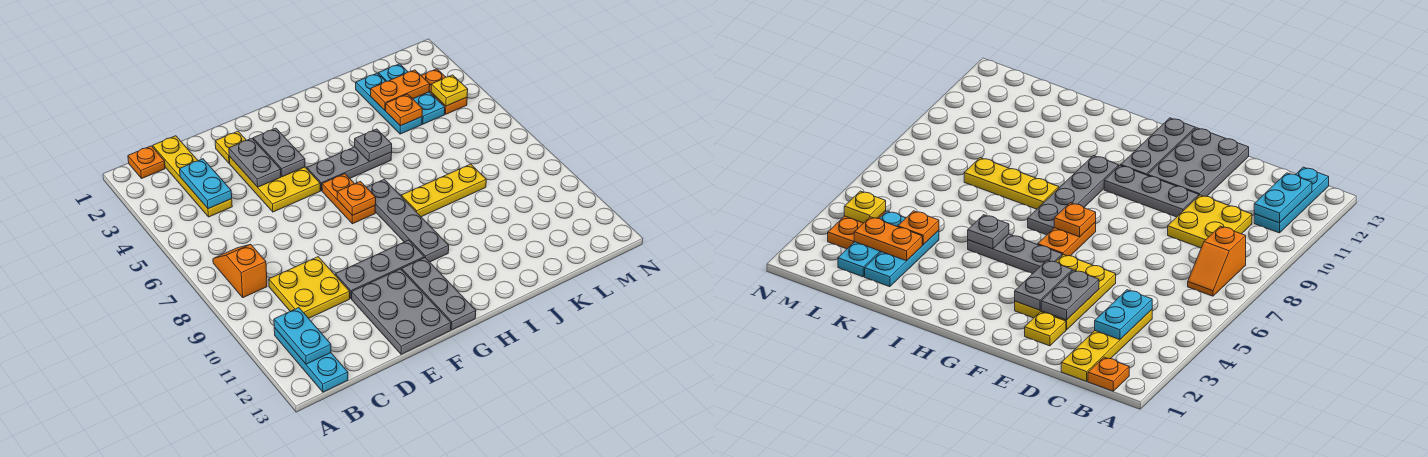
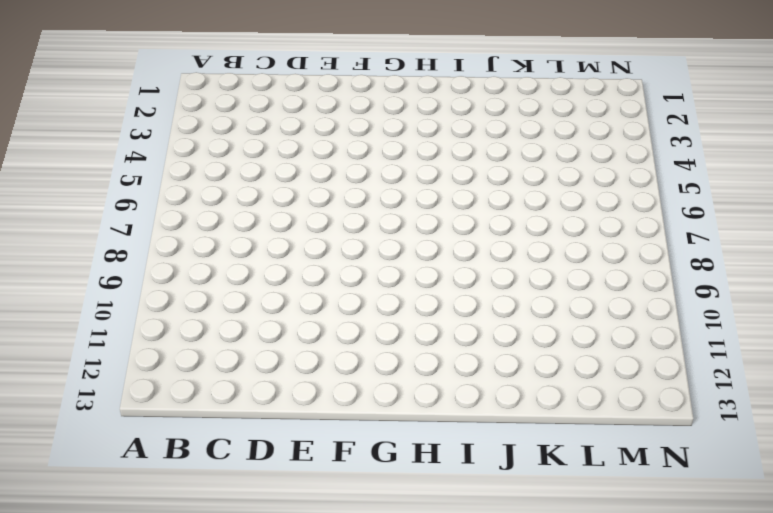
none -> orange 1x1 plate [128,146,165,178]
none -> orange 1x2 slope [213,244,267,298]
none -> cyan 1x3 plate [274,328,348,392]

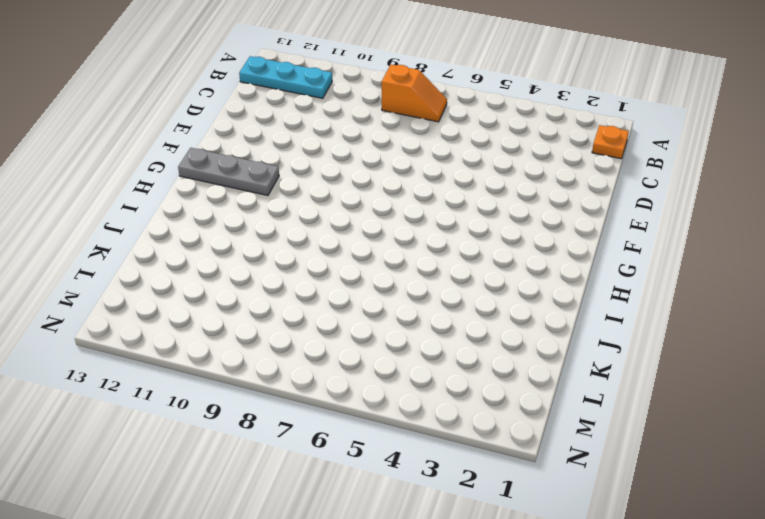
none -> yellow 1x4 plate [153,136,232,217]
none -> yellow 2x2 plate [269,257,350,318]
none -> yellow 1x1 plate [215,131,246,164]

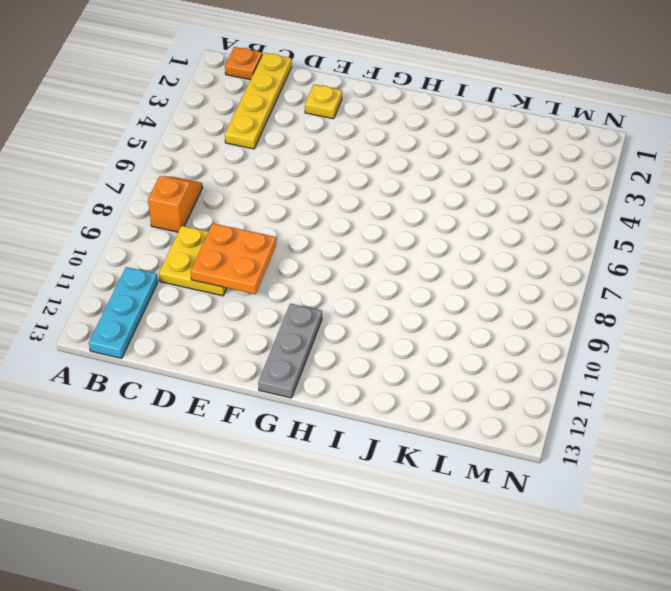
orange 2x2 plate [191,223,276,294] -> none
none -> yellow 2x3 plate [229,157,320,212]
none -> grey 1x3 plate [335,240,424,299]
none -> grey 2x3 plate [352,269,451,354]

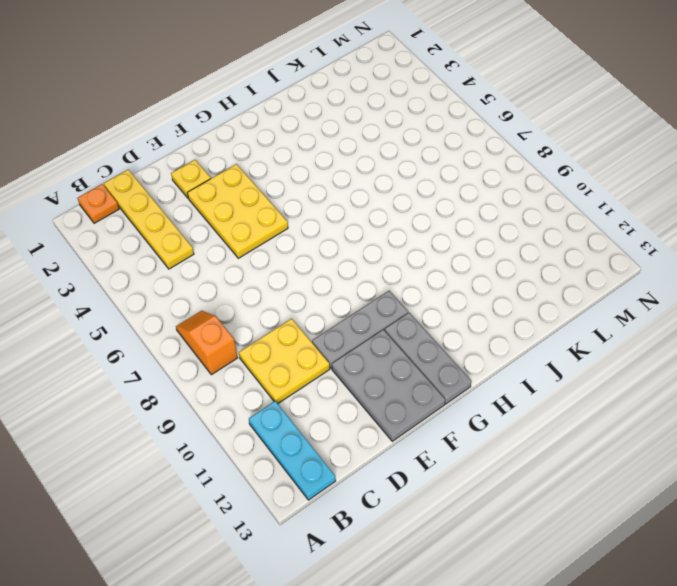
none -> grey 1x3 plate [307,147,392,191]
none -> orange 1x2 plate [322,174,375,224]
none -> grey 1x4 plate [366,179,449,262]

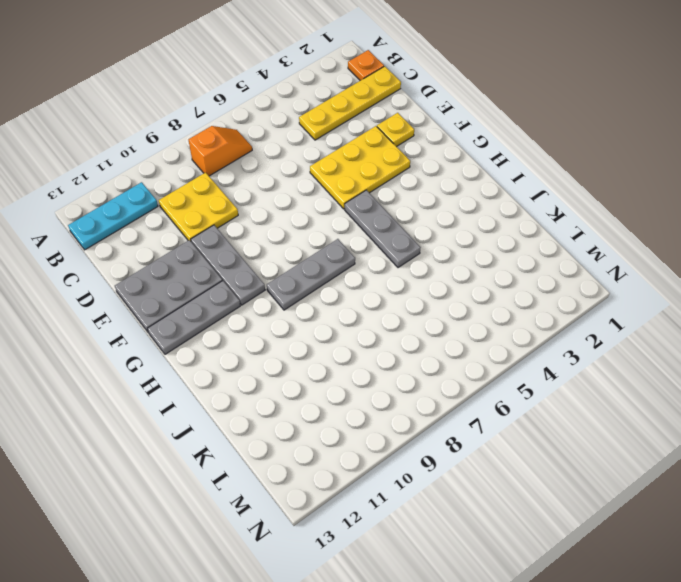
grey 1x3 plate [267,239,355,310] -> grey 1x4 plate [366,179,449,262]
none -> orange 1x2 plate [322,174,375,224]
none -> yellow 1x3 plate [401,164,486,217]
none -> cyan 1x3 plate [356,73,422,134]

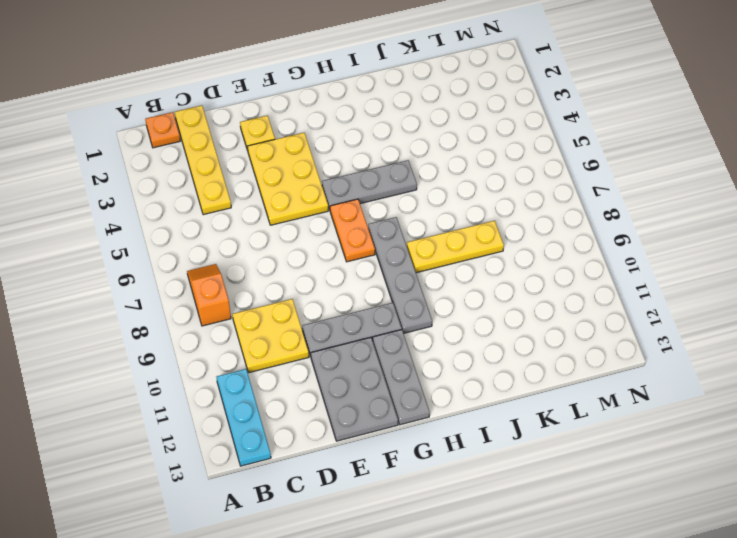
none -> cyan 1x3 plate [356,73,422,134]
none -> cyan 1x3 plate [378,64,445,124]
none -> orange 1x2 plate [421,69,467,114]

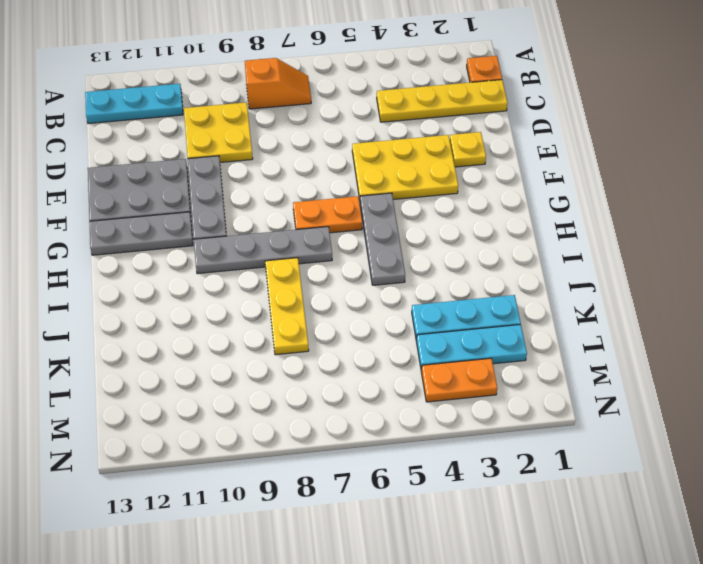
none -> cyan 1x2 plate [274,308,331,364]
none -> cyan 1x2 plate [180,159,232,209]
none -> grey 1x2 plate [229,138,281,187]

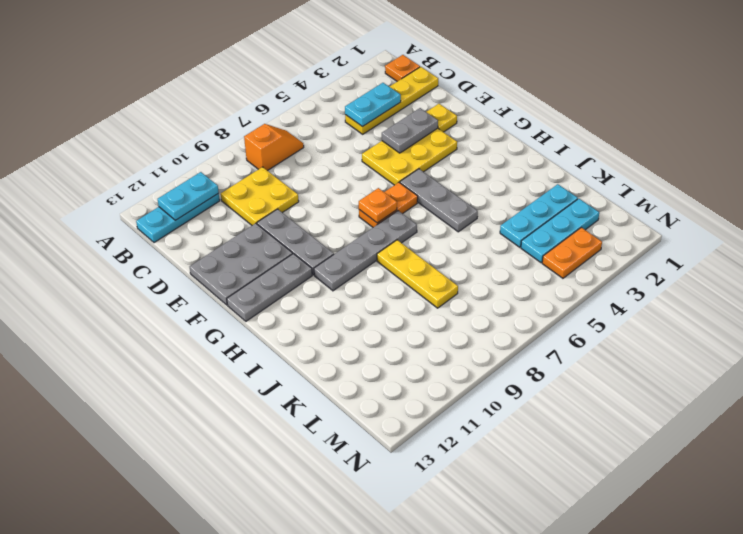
none -> grey 1x2 plate [253,128,305,177]
none -> grey 1x1 plate [355,129,392,162]
none -> orange 1x2 plate [371,70,430,111]

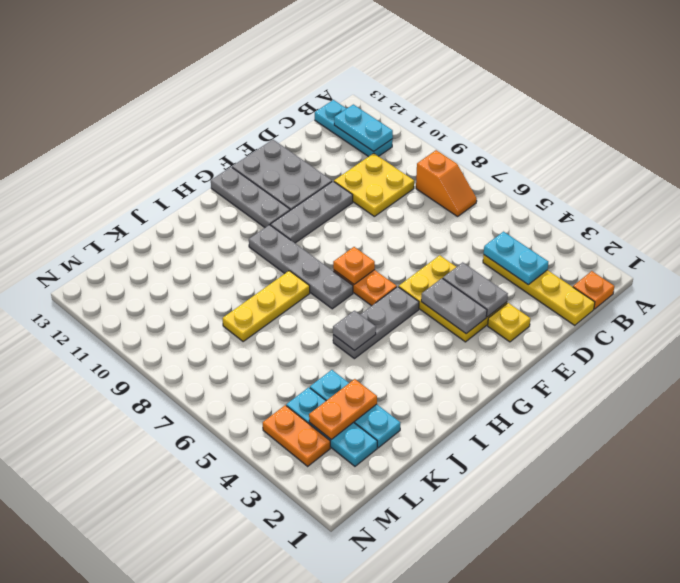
none -> orange 1x1 plate [386,94,422,126]
none -> yellow 1x1 plate [431,75,468,106]

